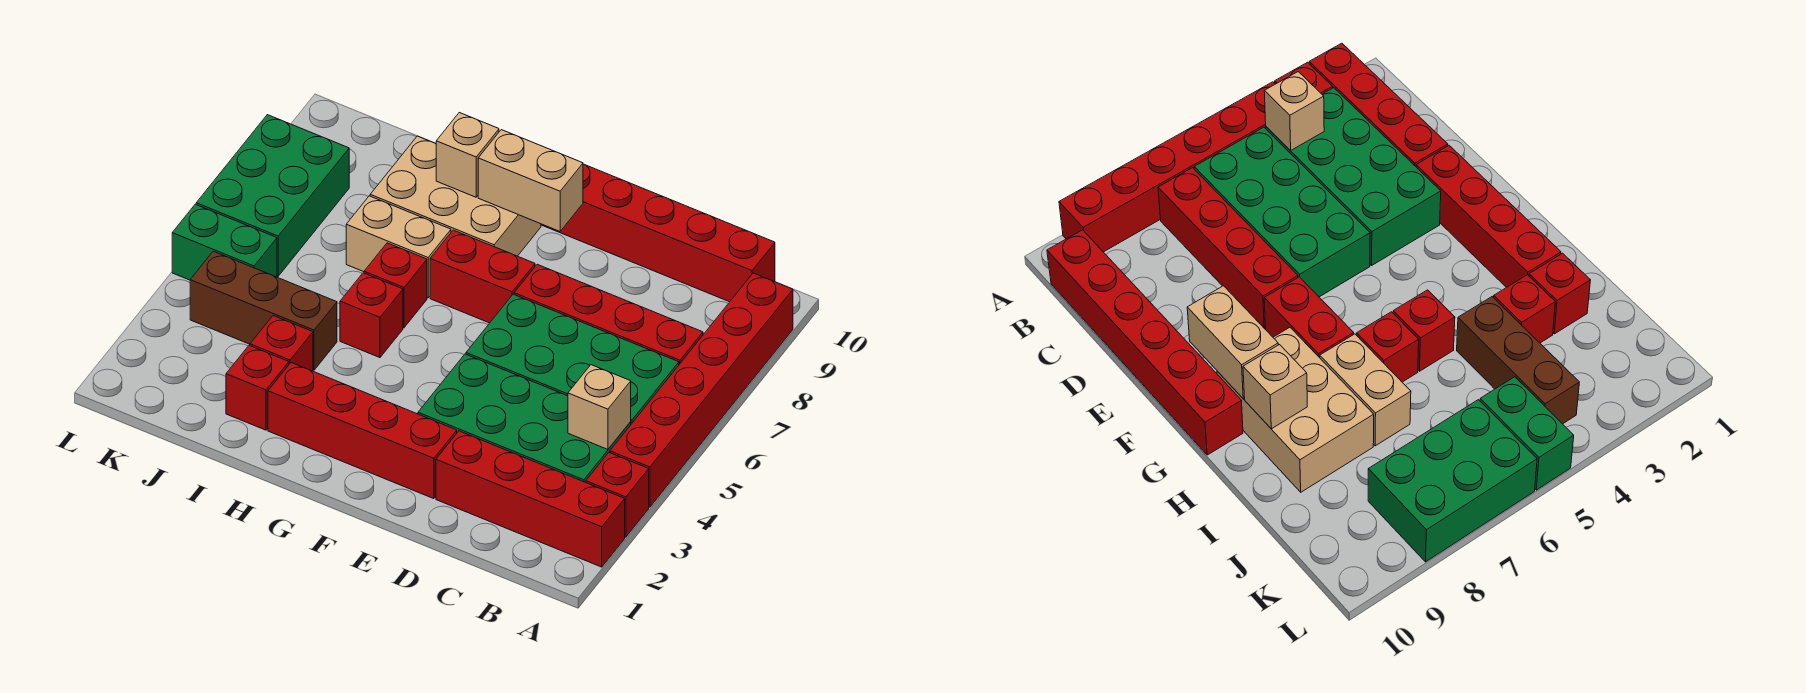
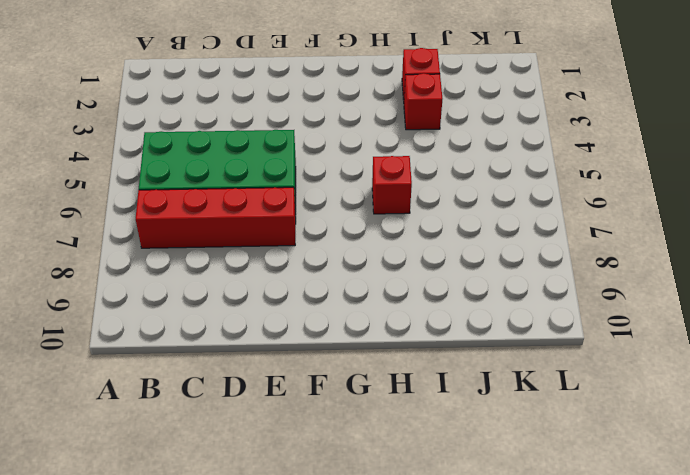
none -> red 1x4 brick [436,431,625,567]
none -> red 1x1 brick [586,453,649,537]
none -> red 1x6 brick [610,273,793,507]

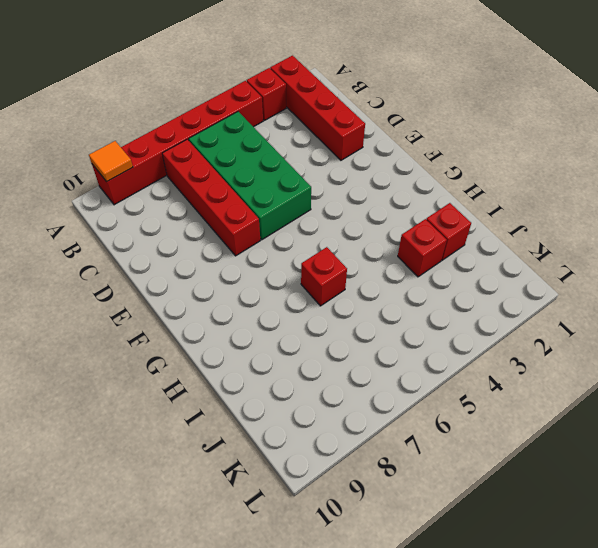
orange 1x1 tile [89,141,133,182] -> none
none -> green 2x4 brick [418,354,631,482]
none -> red 1x6 brick [541,164,775,302]
none -> red 1x4 brick [268,363,457,499]

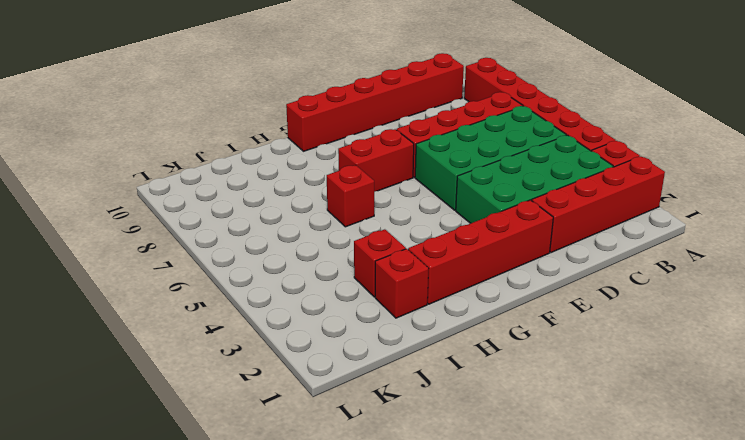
none -> tan 2x3 brick [370,136,541,256]
none -> red 1x1 brick [340,273,403,358]
none -> tan 1x2 brick [346,196,451,298]

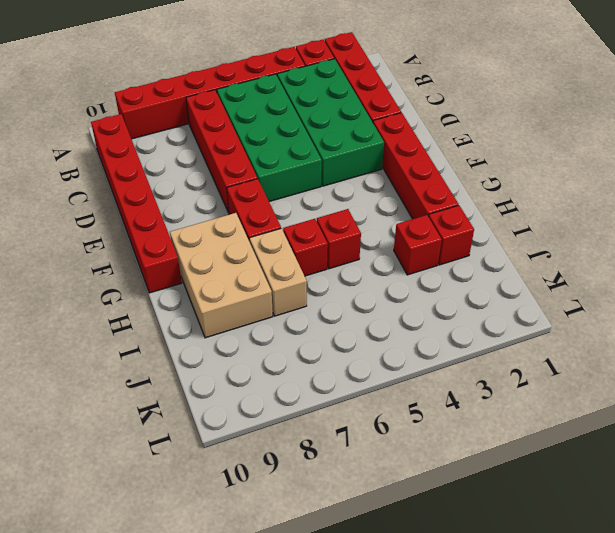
none -> brown 1x3 brick [190,251,337,370]
none -> green 1x2 brick [172,204,277,280]
none -> green 2x3 brick [196,115,349,276]

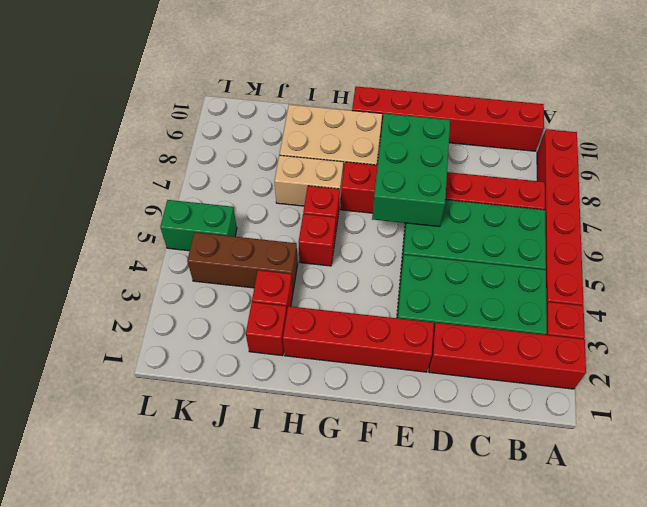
green 2x3 brick [372,114,450,227] -> green 2x3 brick moved to [196,115,349,276]
none -> tan 1x1 brick [568,365,631,449]
none -> tan 1x2 brick [478,130,583,231]
none -> tan 1x1 brick [436,113,499,197]

